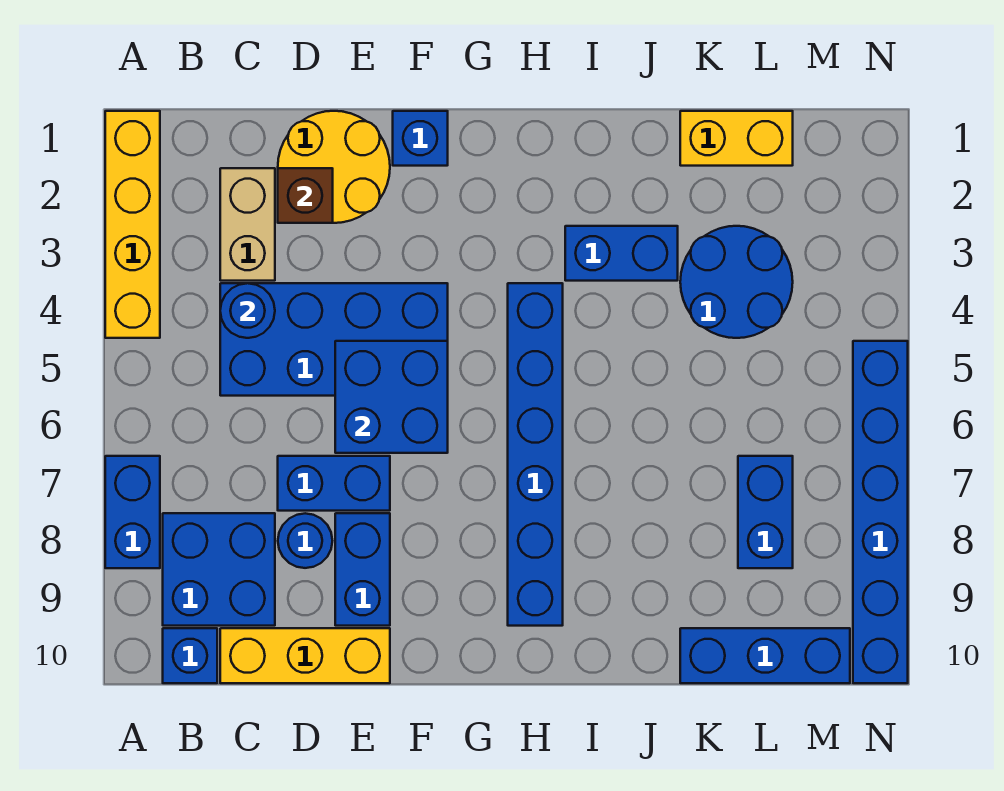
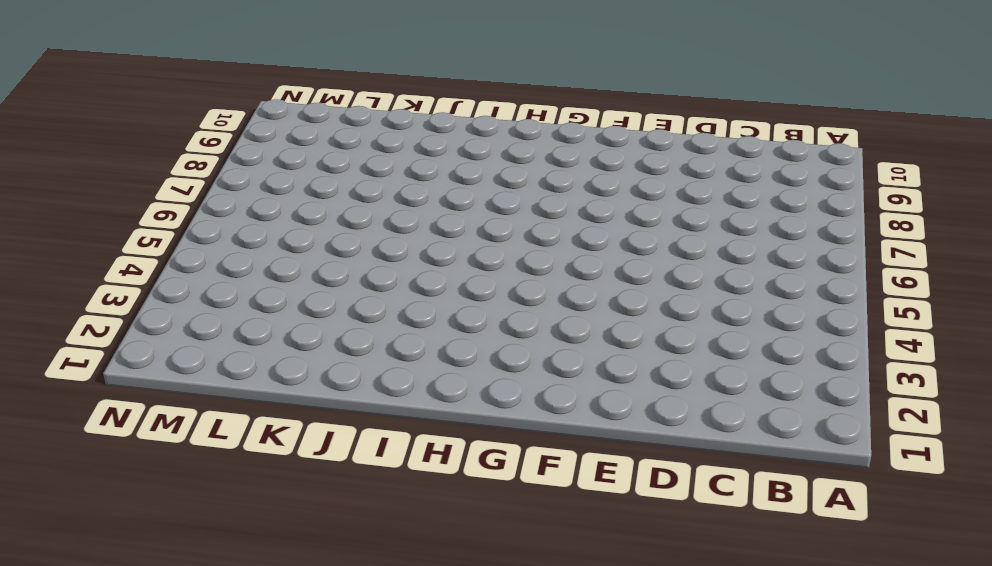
none -> yellow 1x4 brick [105,111,160,338]
none -> blue 1x2 brick [105,456,160,568]
none -> blue 2x2 brick [163,513,275,626]

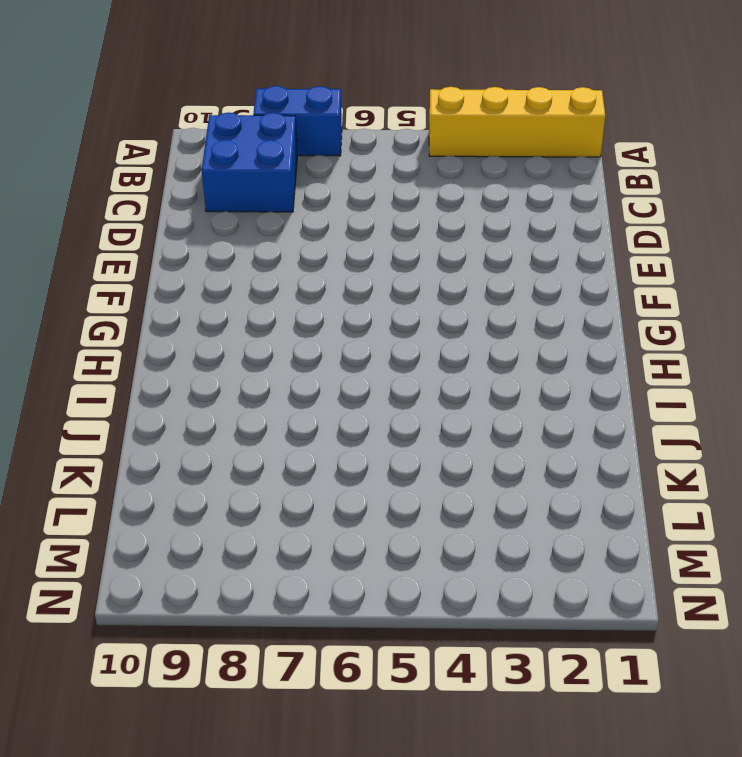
none -> blue 1x1 brick [163,628,217,683]
none -> tan 1x2 brick [220,168,275,281]
none -> blue 2x4 brick [220,283,448,396]

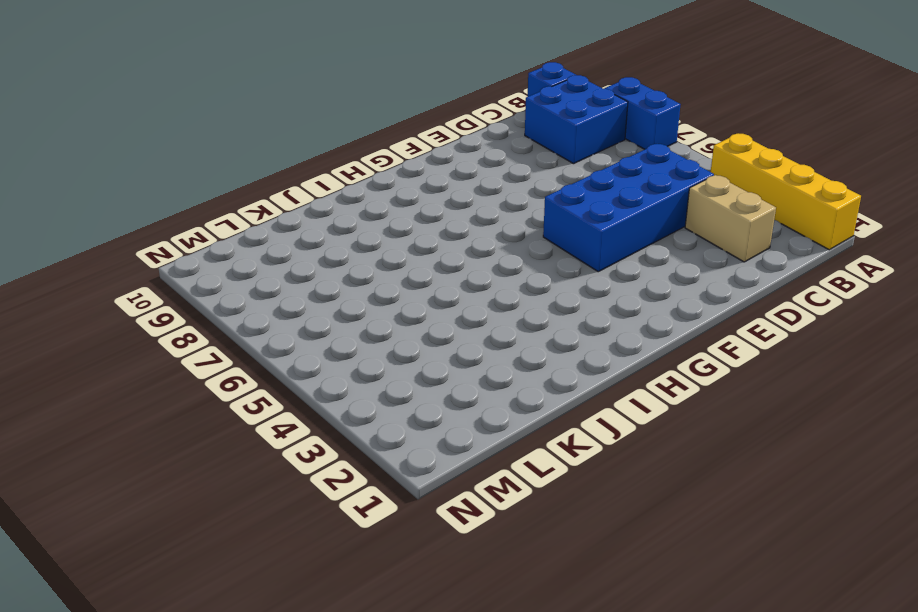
none -> yellow 1x3 brick [220,628,390,683]
none -> yellow 2x2 round brick [278,111,390,223]
none -> blue 1x2 brick [278,456,390,511]

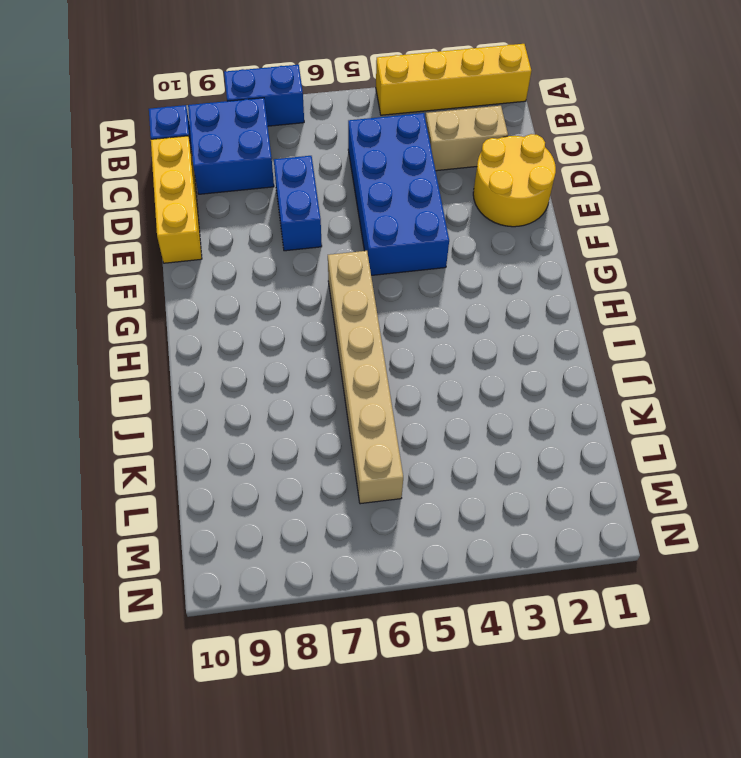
tan 1x6 brick [328,251,403,504] -> blue 1x6 brick [508,283,563,626]
none -> blue 1x1 round brick [278,513,332,568]
none -> blue 1x2 brick [335,513,390,626]
none -> blue 1x1 brick [393,111,448,166]

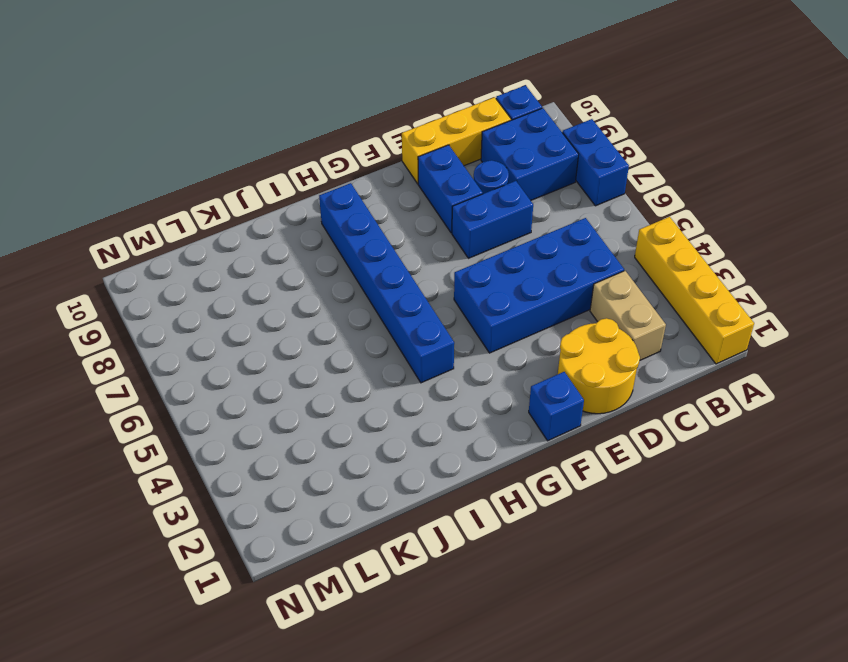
none -> blue 1x2 brick [565,226,678,281]
none -> yellow 1x2 brick [680,111,793,166]
none -> blue 2x2 round brick [680,226,793,338]

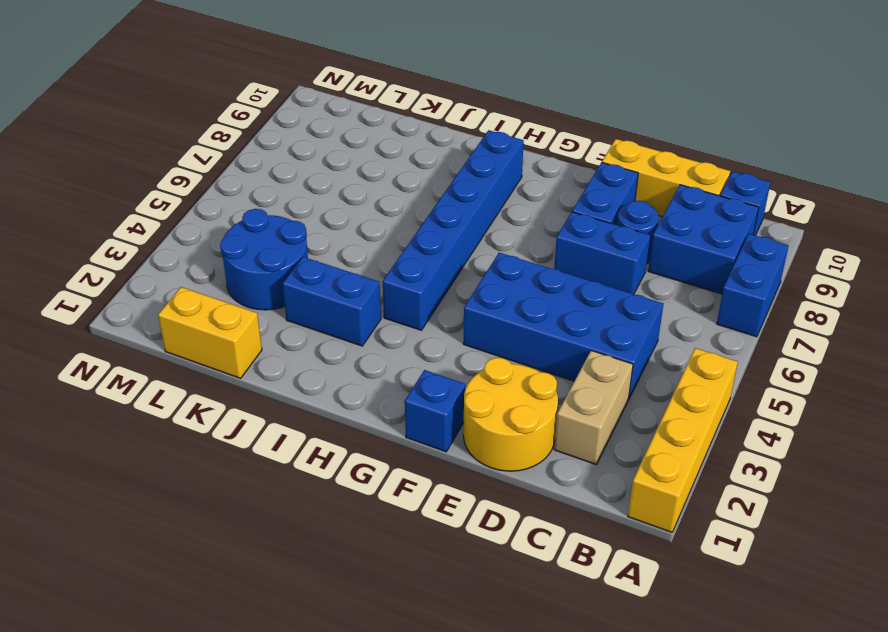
none -> blue 1x3 brick [680,628,850,683]
none -> blue 1x2 brick [738,456,793,568]
none -> blue 1x6 brick [853,341,908,683]

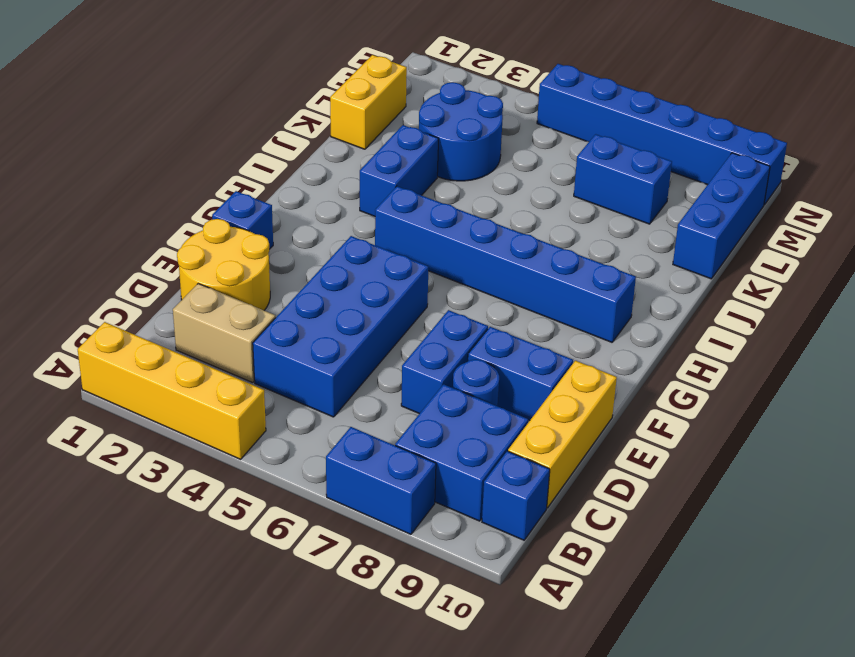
none -> blue 1x1 round brick [220,283,275,338]
none -> brown 1x1 brick [278,168,333,223]
none -> blue 2x2 brick [335,341,448,453]

